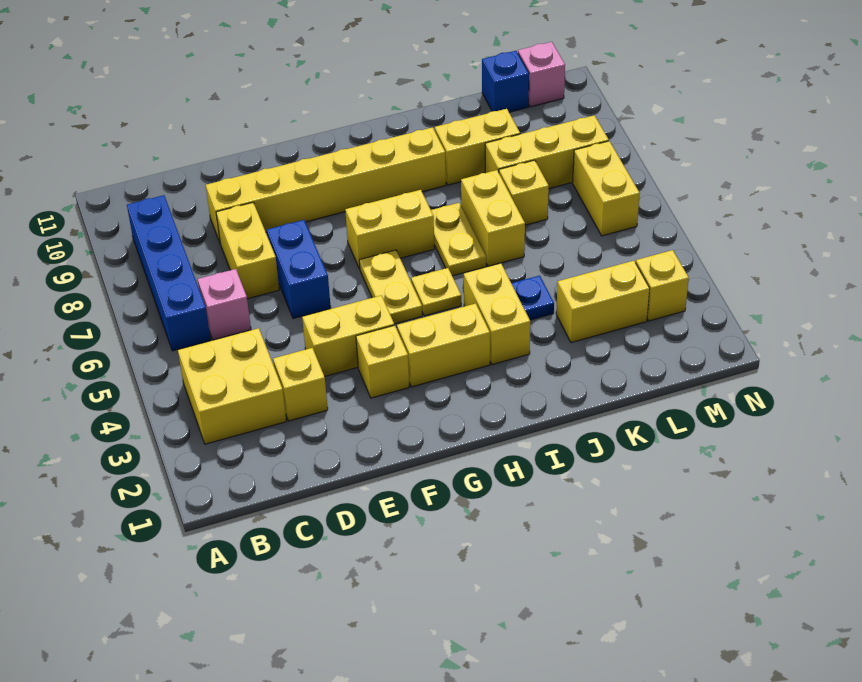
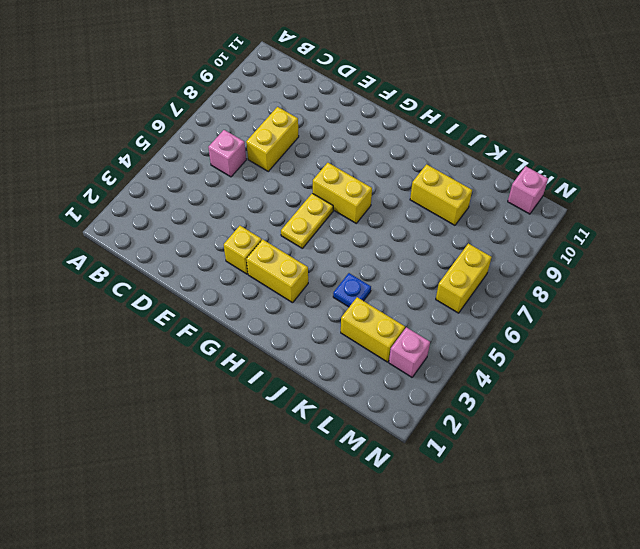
pink 1x1 brick [389,327,430,377] -> yellow 1x1 brick [636,250,689,321]
none -> yellow 2x2 brick [178,328,286,444]
none -> blue 1x4 brick [127,195,211,351]
none -> yellow 1x1 brick [273,348,328,421]

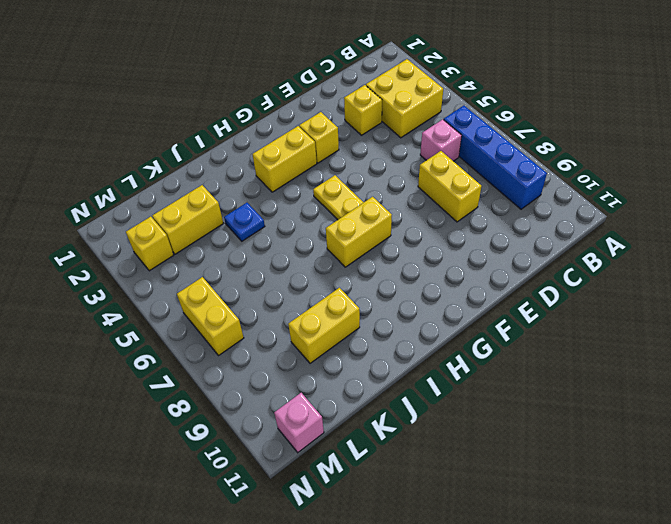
none -> yellow 1x6 brick [206,127,446,242]
none -> yellow 1x2 brick [302,296,394,376]
none -> blue 1x2 brick [267,220,331,318]

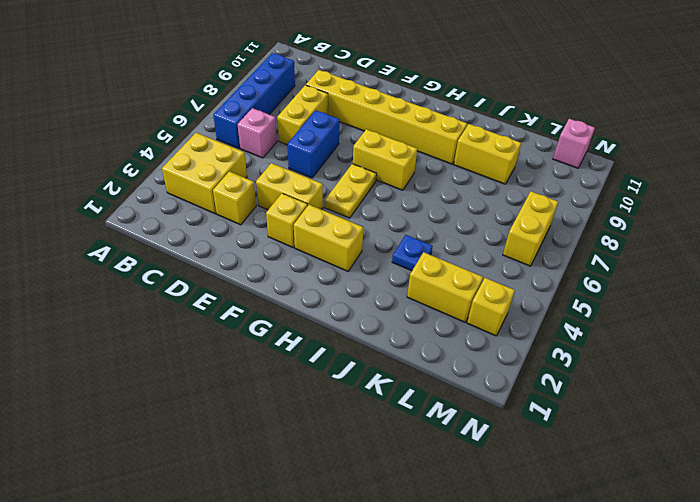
none -> yellow 1x1 plate [411,268,461,316]
none -> yellow 1x2 brick [464,263,530,365]
none -> yellow 1x2 plate [431,203,486,276]

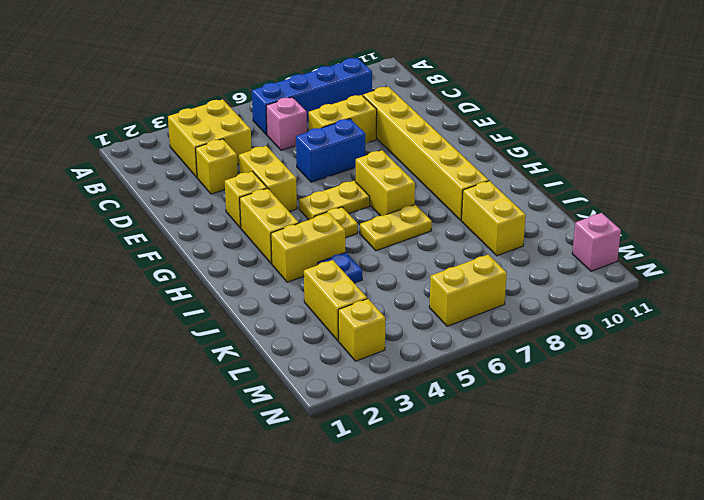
none -> yellow 1x2 brick [461,170,525,266]
none -> yellow 1x1 brick [499,160,549,225]
none -> yellow 1x3 brick [485,115,609,188]

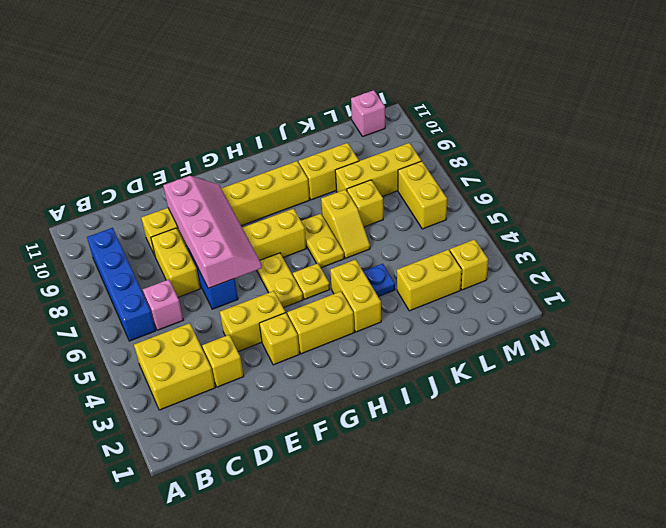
pink 2x4 slope [163,176,262,288] -> none
yellow 1x2 slope [321,189,370,258] -> yellow 1x2 brick [461,170,525,266]
none -> blue 1x1 brick [482,51,529,112]

